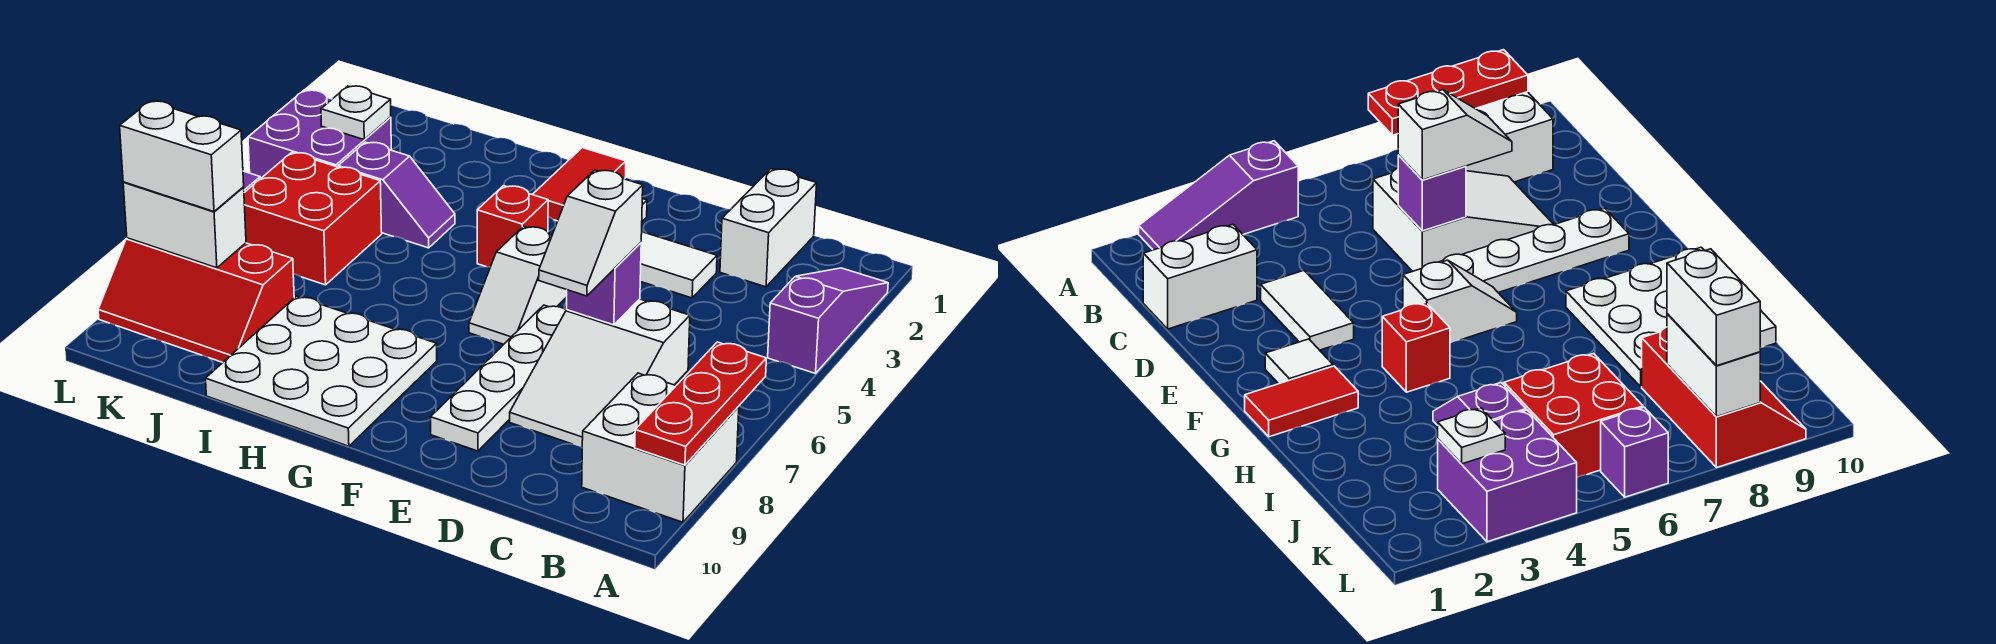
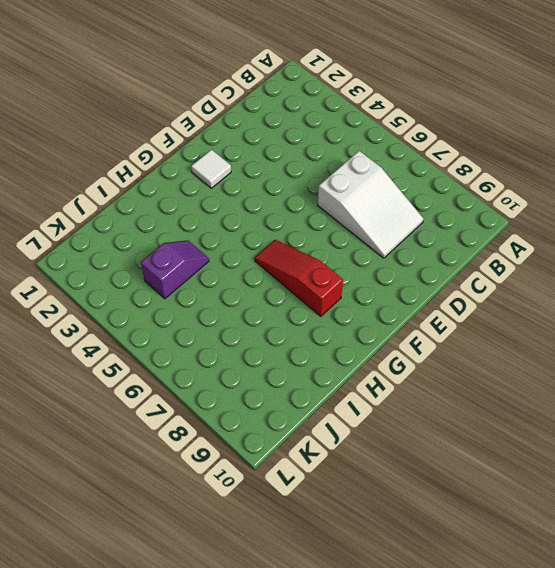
red 1x3 slope [254,240,343,316] -> white 3x3 plate [206,296,437,446]
none -> purple 1x3 slope [768,268,888,373]
none -> white 2x2 brick [582,373,739,522]
none -> white 1x2 brick [720,169,817,287]

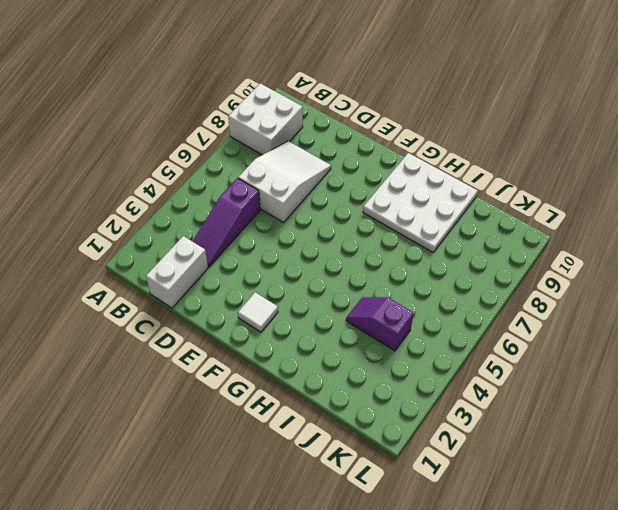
purple 1x3 slope [193,178,260,267] -> purple 1x3 slope moved to [768,268,888,373]
none -> white 1x2 tile [640,232,717,298]
none -> white 1x4 plate [431,305,566,451]
none -> white 1x2 slope [469,226,567,344]

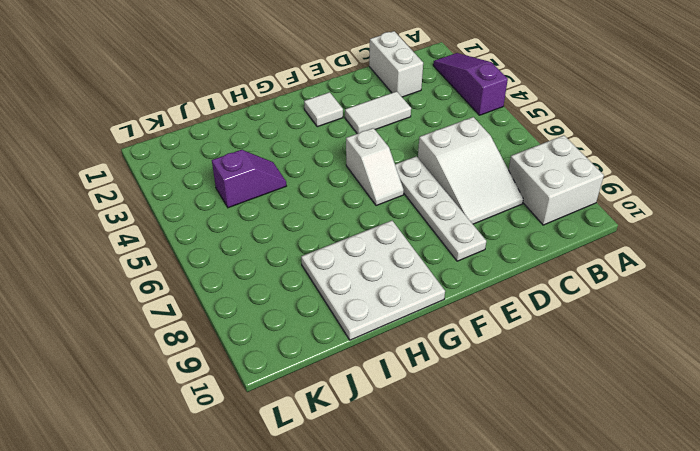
none -> red 1x2 tile [532,148,626,221]
none -> red 1x1 brick [477,186,548,267]
none -> red 2x2 brick [244,153,382,285]

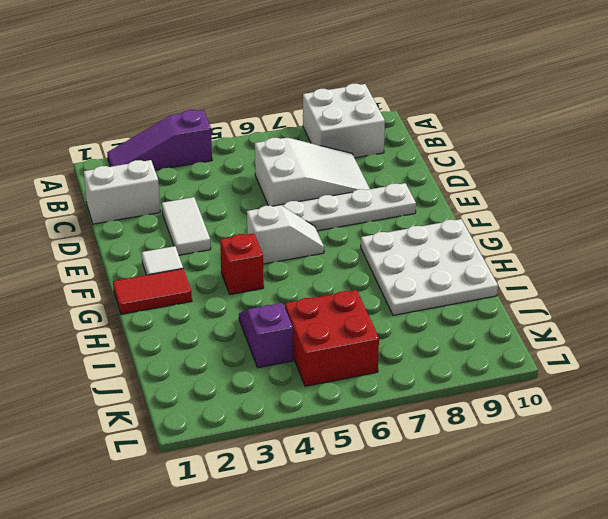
none -> red 2x3 slope [98,238,294,362]
none -> purple 2x2 brick [248,90,391,179]
none -> purple 1x1 brick [1601,407,1668,497]

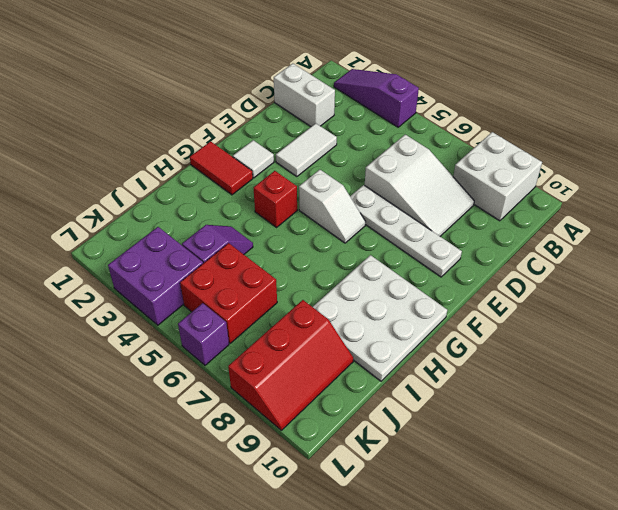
none -> red 1x3 plate [635,342,766,465]
none -> purple 1x1 brick [567,243,641,325]
none -> white 1x1 plate [321,86,391,139]

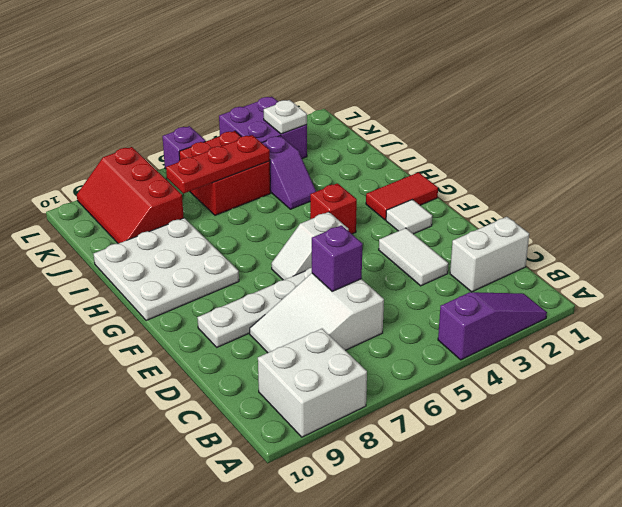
red 1x3 plate [166,135,270,194] -> red 1x3 plate moved to [635,342,766,465]
none -> white 1x2 brick [123,182,246,268]
none -> white 1x2 slope [539,170,643,296]
none -> white 1x2 brick [120,101,244,212]

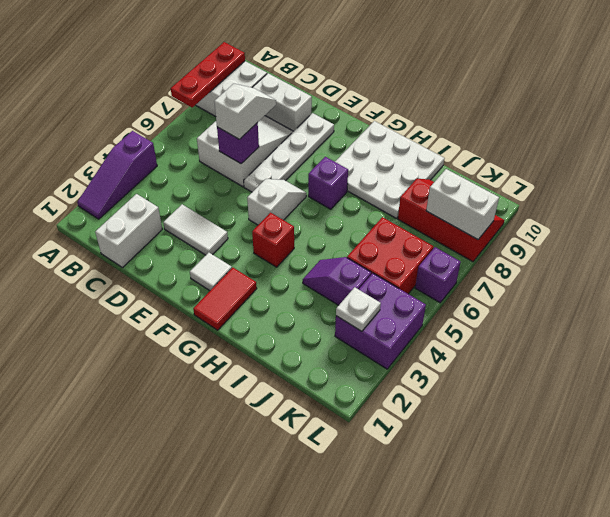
white 1x2 brick [252,73,312,131] -> white 1x2 brick moved to [120,101,244,212]
purple 1x1 brick [308,157,348,209] -> none

